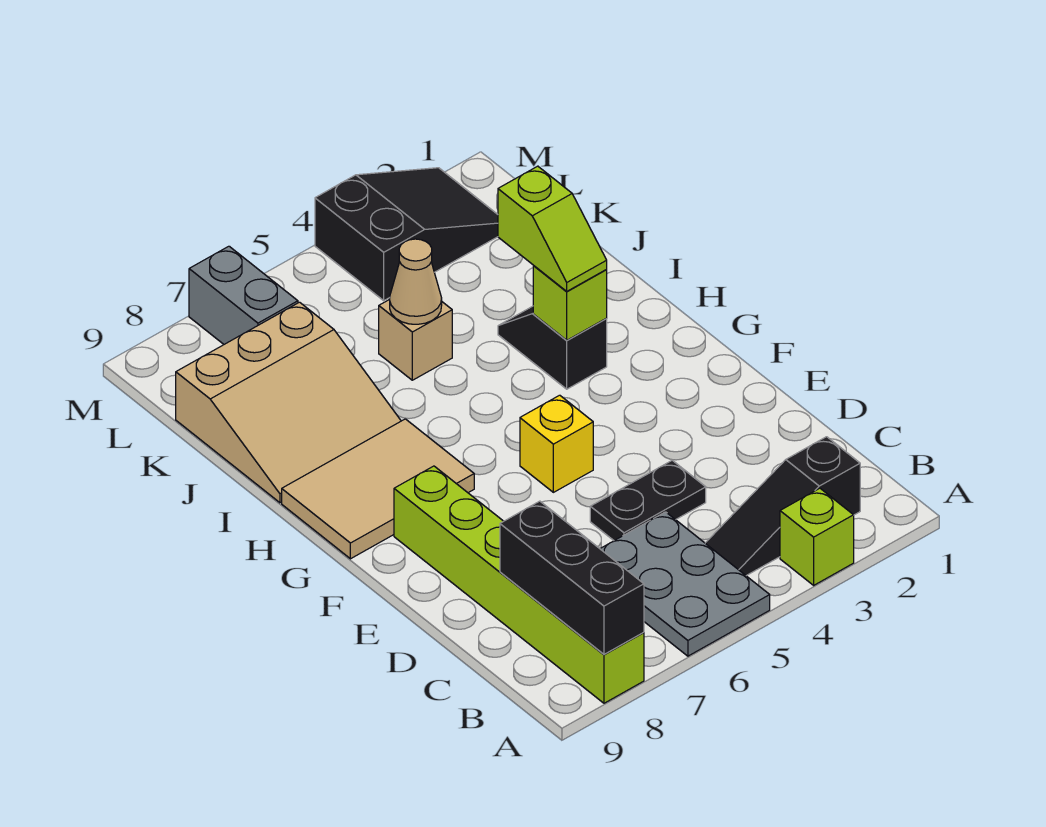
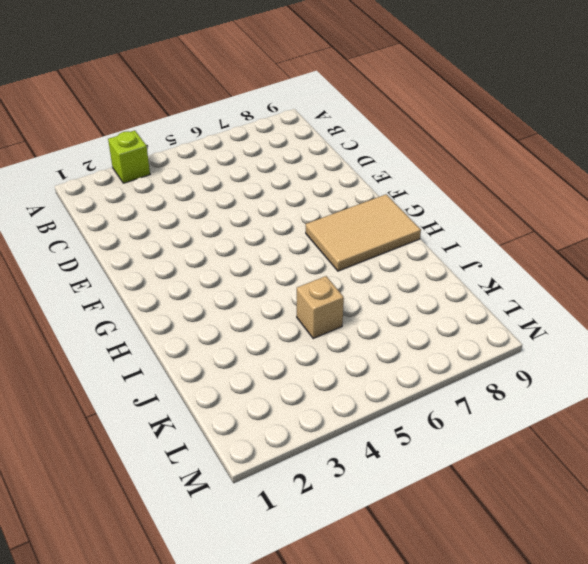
none -> grey 2x3 plate [600,512,770,656]
none -> lime 1x6 brick [394,466,644,703]
none -> black 1x3 slope [705,437,860,576]

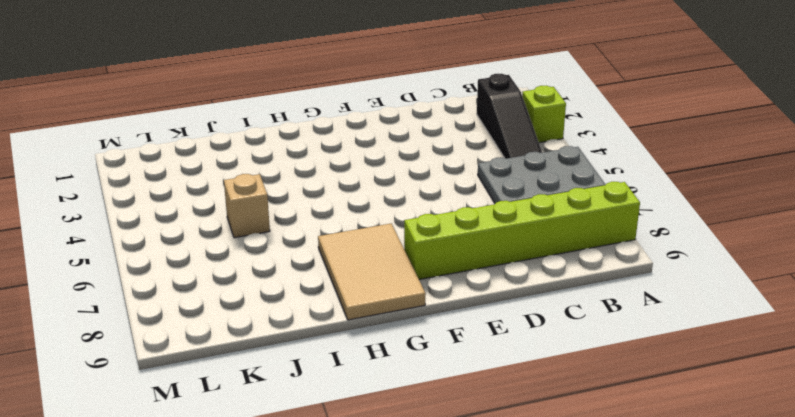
none -> black 1x2 plate [590,460,706,541]
none -> yellow 1x1 brick [520,395,593,492]
none -> black 1x2 slope [498,306,607,389]

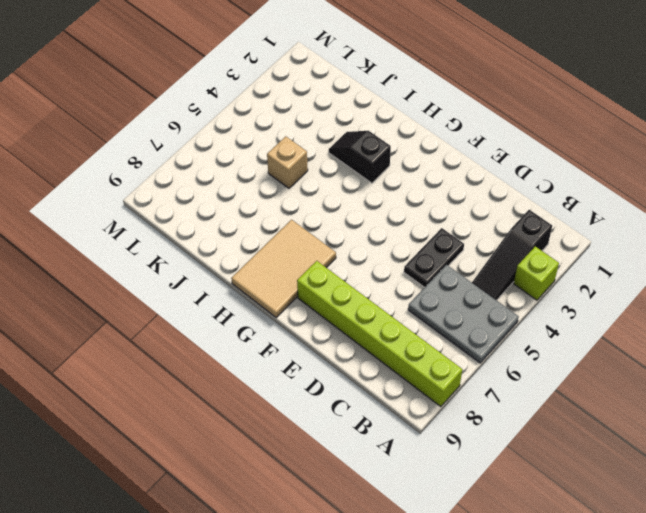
none -> yellow 1x1 brick [520,395,593,492]
none -> tan 3x3 slope [176,302,401,503]
none -> black 2x3 slope [315,168,498,301]

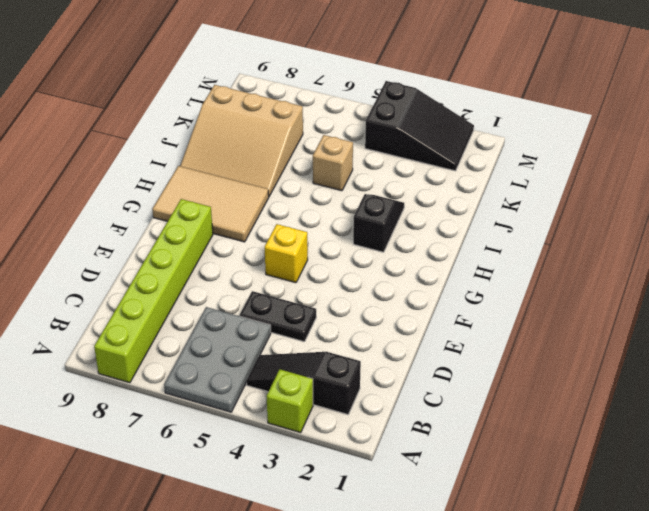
none -> grey 1x2 brick [189,246,298,344]
none -> black 1x3 brick [500,501,644,654]
none -> lime 1x1 brick [533,266,607,340]

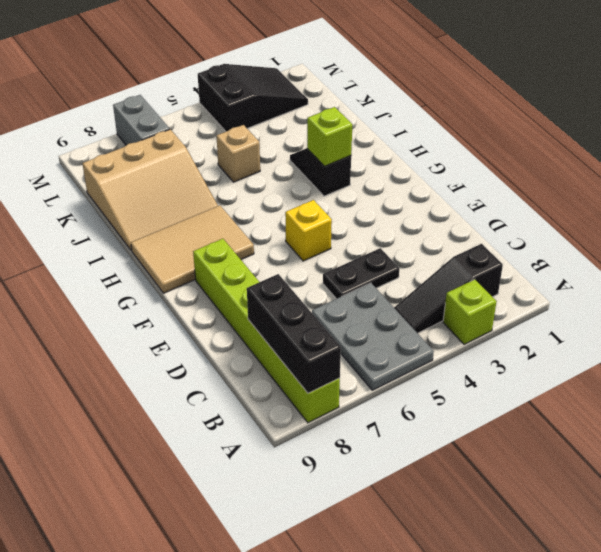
none -> tan 1x1 cone [390,239,442,324]
none -> lime 1x2 slope [498,166,607,291]

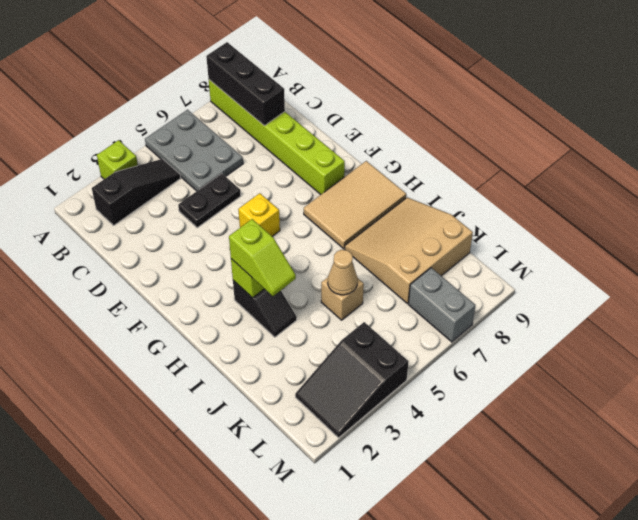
lime 1x2 slope [229,219,296,296] -> lime 1x2 slope turned to [498,166,607,291]

